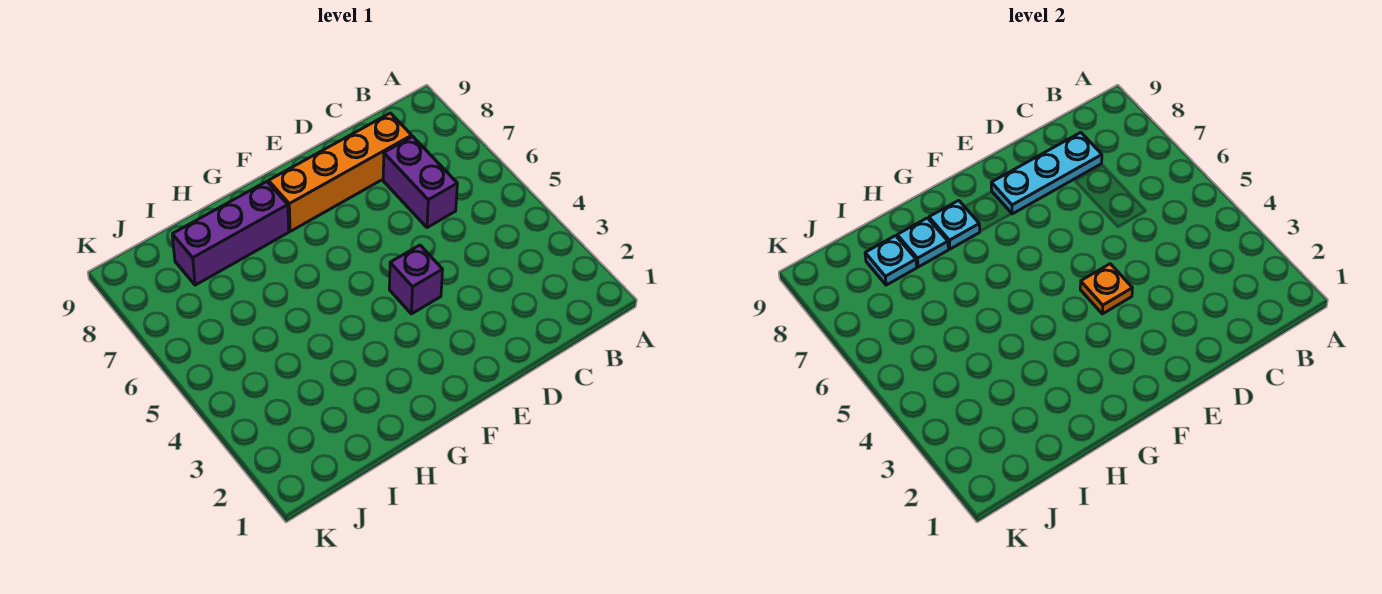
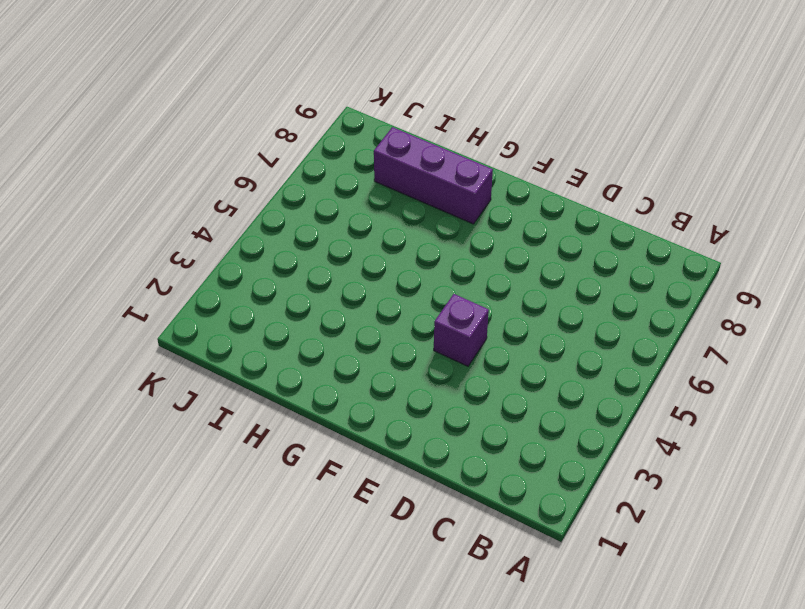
none -> purple 1x2 brick [383,137,457,228]
none -> orange 1x4 brick [269,113,412,231]

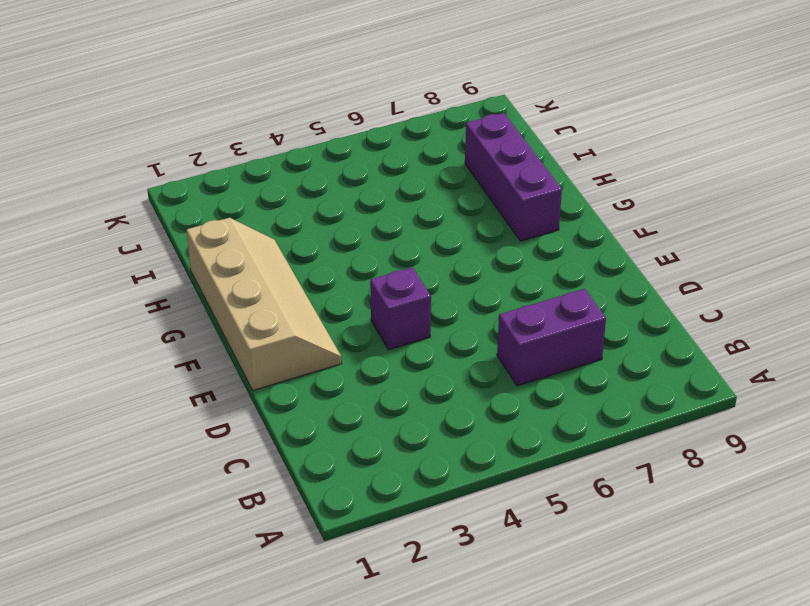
tan 2x4 slope [187,218,342,390] -> none
none -> orange 1x4 brick [269,113,412,231]
none -> cyan 1x3 plate [991,132,1102,214]

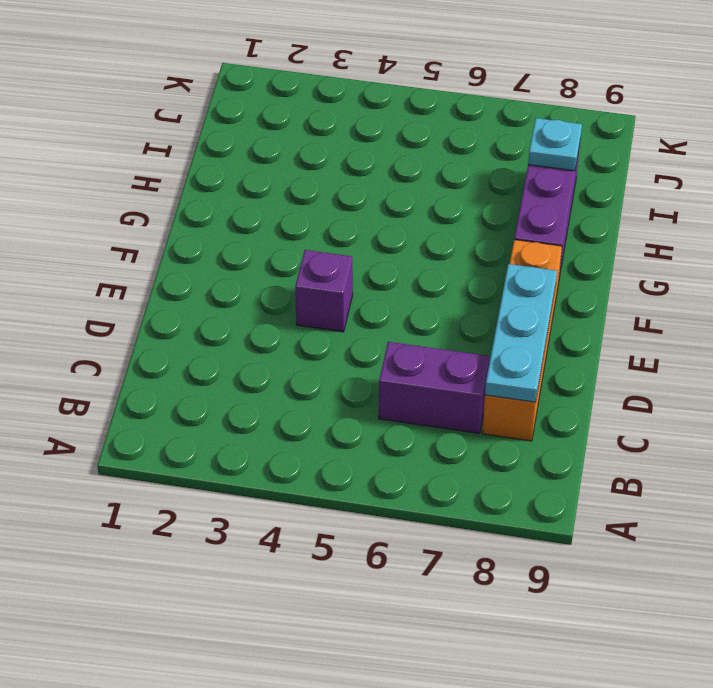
none -> orange 1x1 plate [1080,264,1132,314]
none -> cyan 1x1 plate [929,200,980,249]

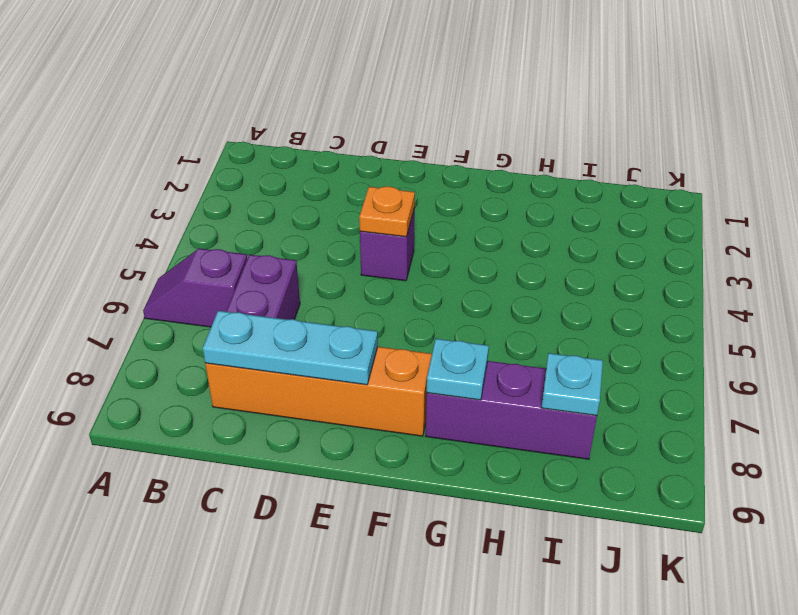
purple 1x2 slope [143,248,247,327] -> none
none -> cyan 1x1 plate [897,218,948,267]

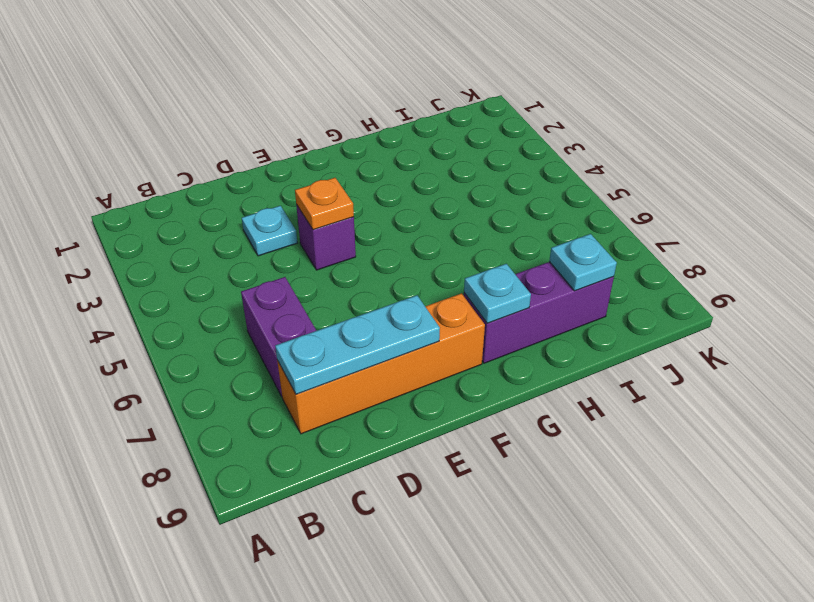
cyan 1x1 plate [242,206,297,256] -> cyan 1x1 plate moved to [897,218,948,267]

